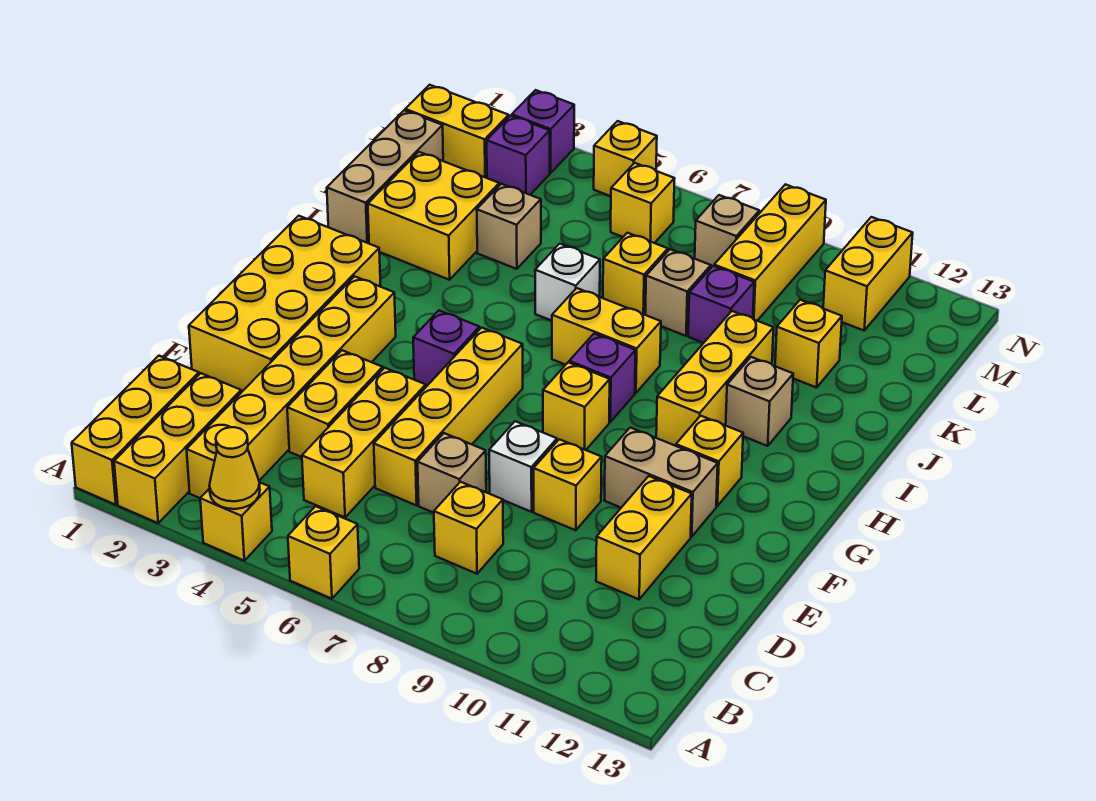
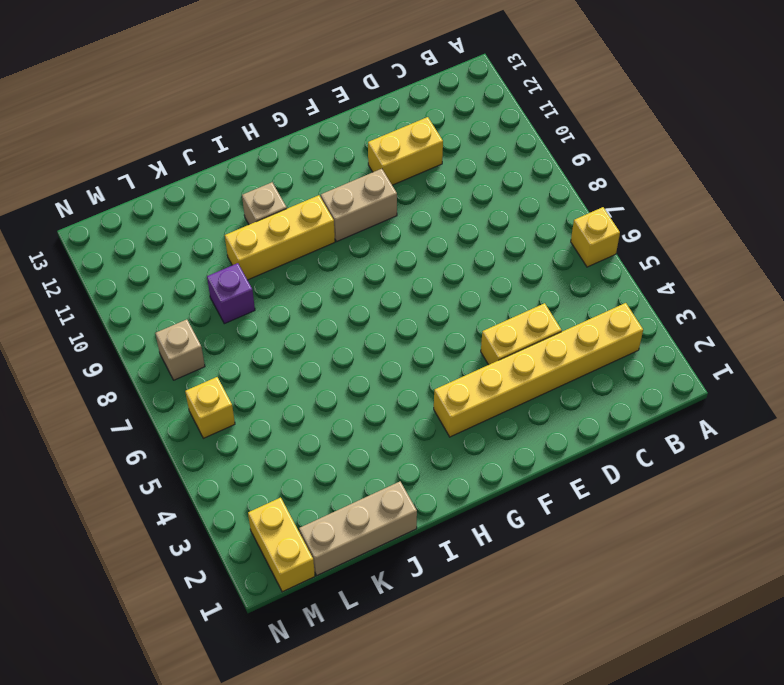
tan 1x2 brick [321,169,397,242] -> tan 1x2 brick turned to [604,428,718,537]
none -> yellow 1x3 brick [72,356,199,505]
none -> yellow 1x3 brick [114,373,241,523]
none -> yellow 1x1 brick [200,482,272,561]
none -> yellow 1x3 brick [302,368,426,517]

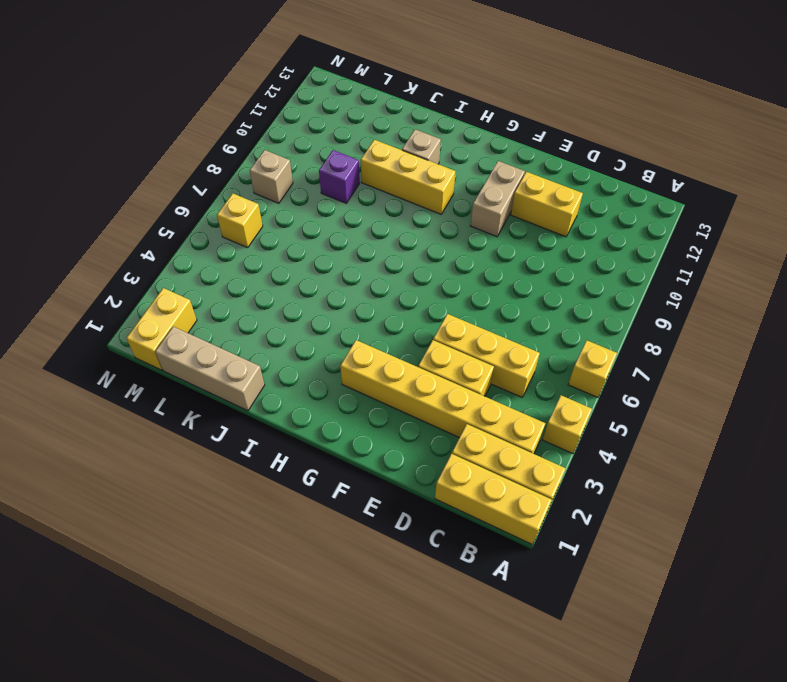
none -> yellow 1x1 brick [434,482,503,574]
none -> yellow 1x4 brick [374,328,523,505]
none -> tan 1x1 brick [418,433,486,513]
none -> yellow 2x4 brick [189,216,381,391]

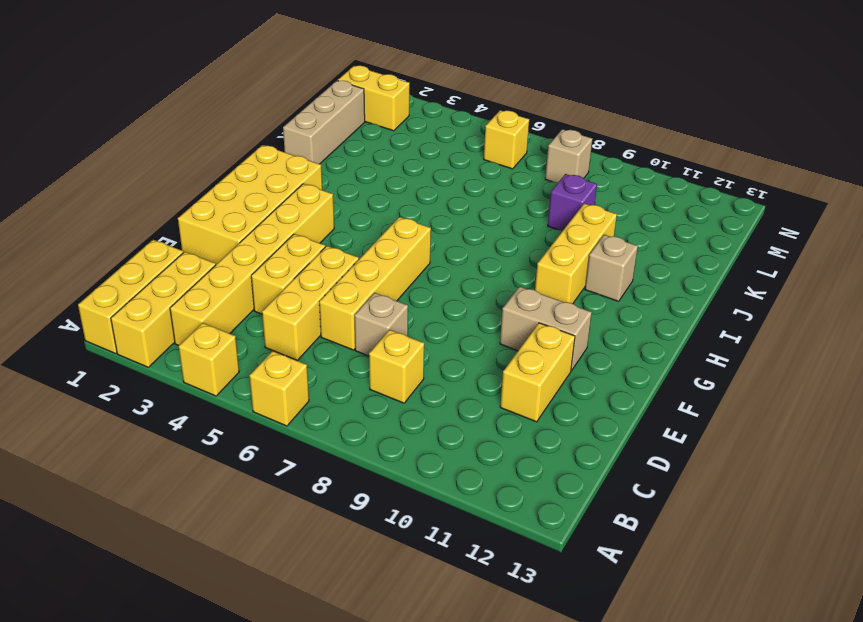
none -> white 1x1 brick [489,421,557,512]
none -> yellow 1x1 brick [534,439,602,530]
none -> purple 1x1 brick [413,310,480,387]
none -> yellow 1x1 brick [543,362,610,450]

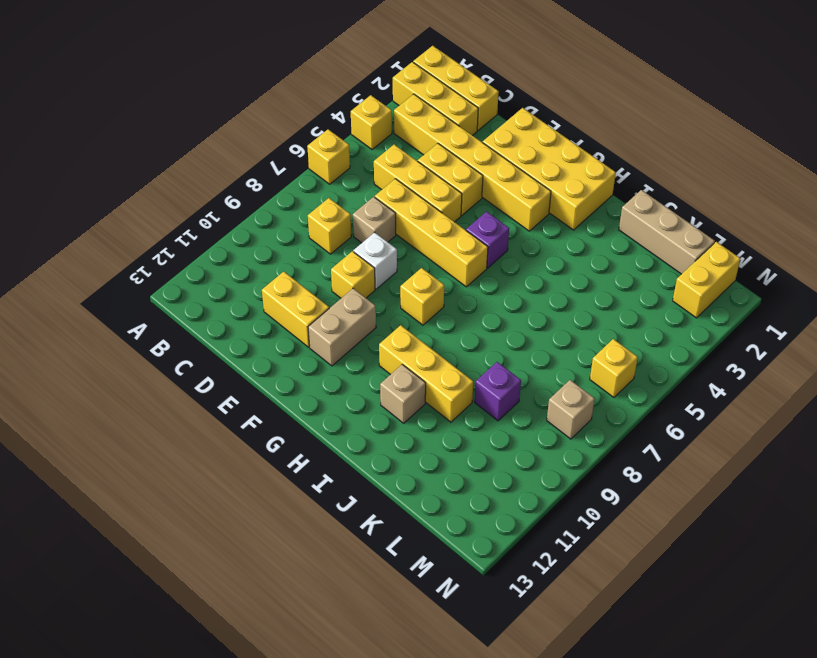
none -> yellow 1x1 brick [676,416,743,506]
none -> purple 1x1 brick [569,334,636,422]
none -> yellow 1x2 brick [552,288,661,393]
none -> yellow 2x2 brick [368,152,499,280]

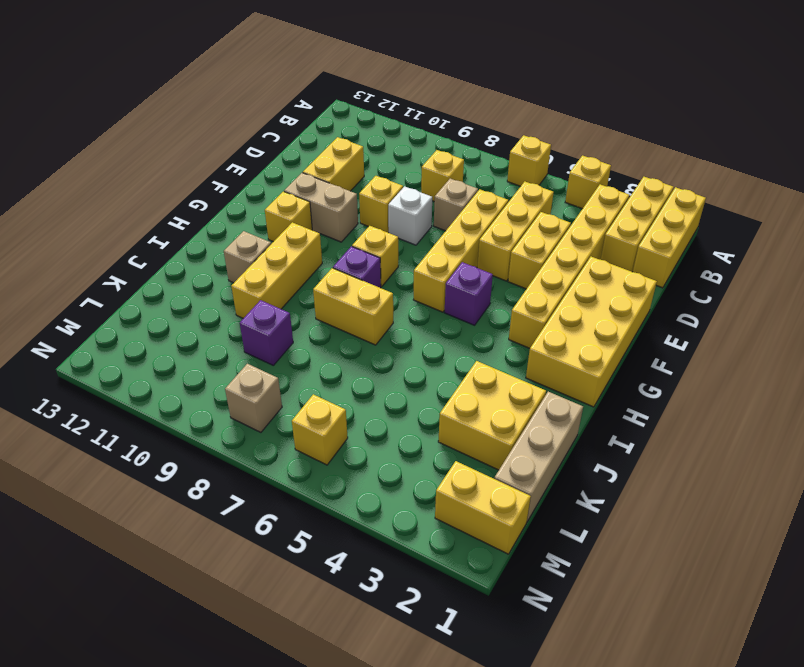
none -> white 1x1 brick [535,244,600,321]
none -> tan 1x1 brick [477,184,541,269]
none -> yellow 1x1 brick [603,233,668,315]
none -> tan 1x1 brick [645,249,711,336]

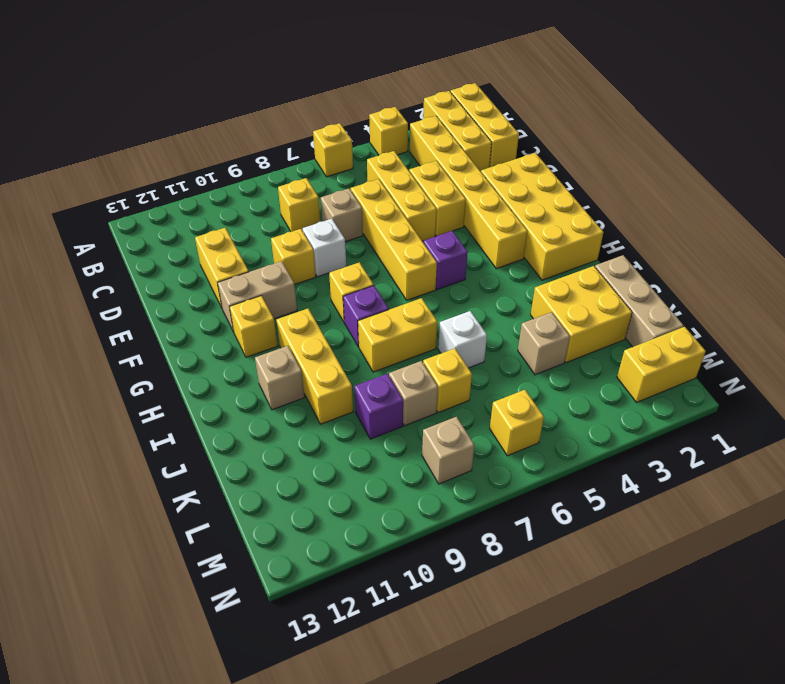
none -> yellow 1x1 brick [775,300,842,388]
none -> yellow 1x3 brick [714,184,826,321]
none -> purple 1x1 brick [487,116,550,195]
none -> yellow 1x2 brick [823,217,913,331]

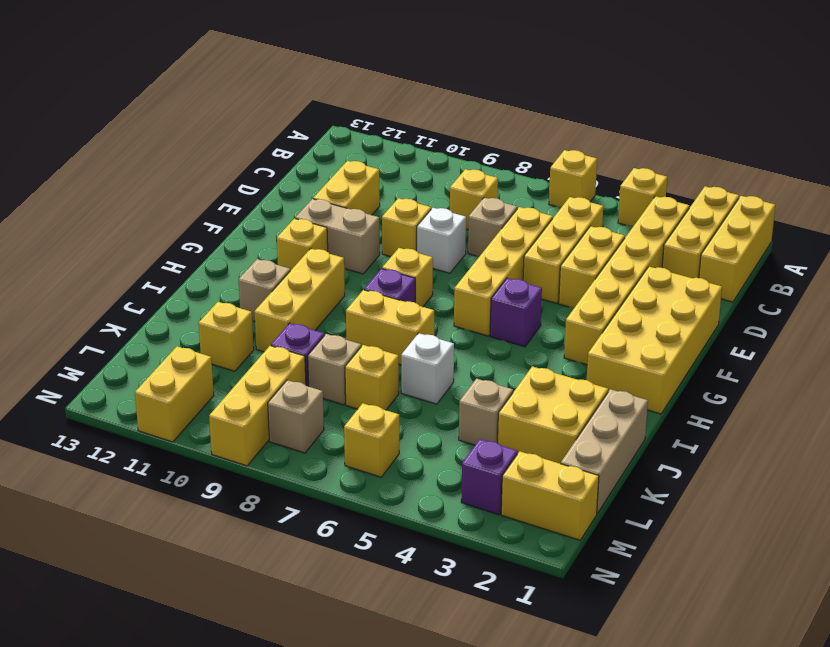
none -> purple 1x1 brick [512,90,574,173]
none -> yellow 1x1 brick [594,121,657,196]
none -> yellow 1x1 cone [209,427,260,509]

